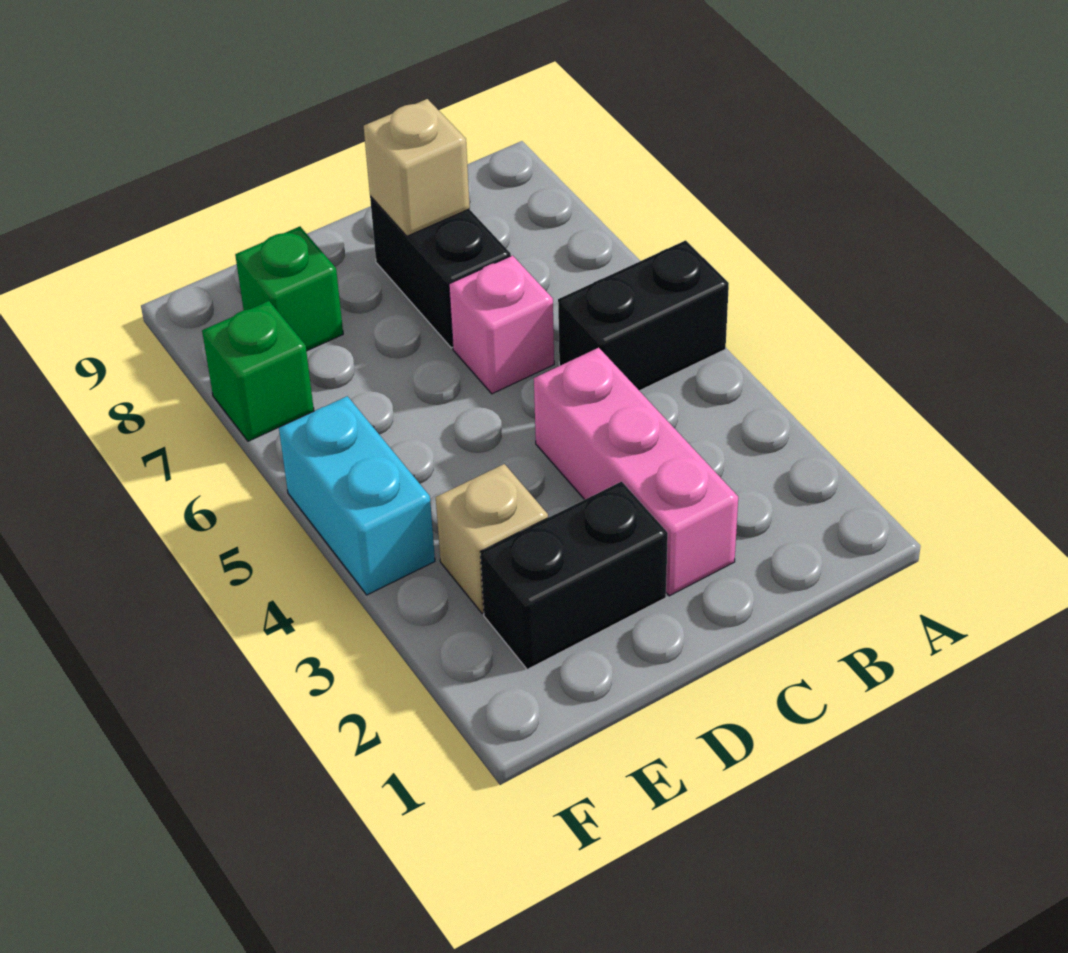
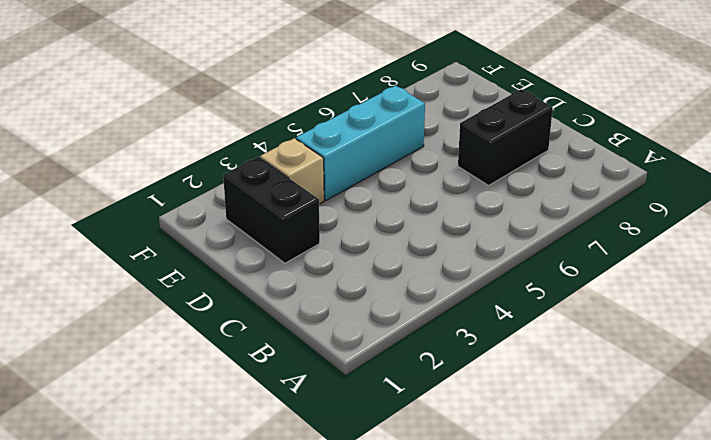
cyan 1x3 brick [296,86,425,200] -> none
none -> black 1x2 brick [558,240,729,391]
none -> pink 1x3 brick [534,348,738,596]

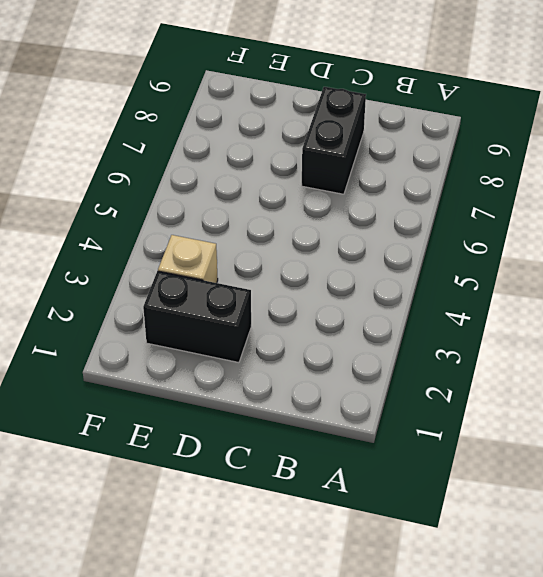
none -> black 1x2 brick [558,240,729,391]
none -> pink 1x3 brick [534,348,738,596]

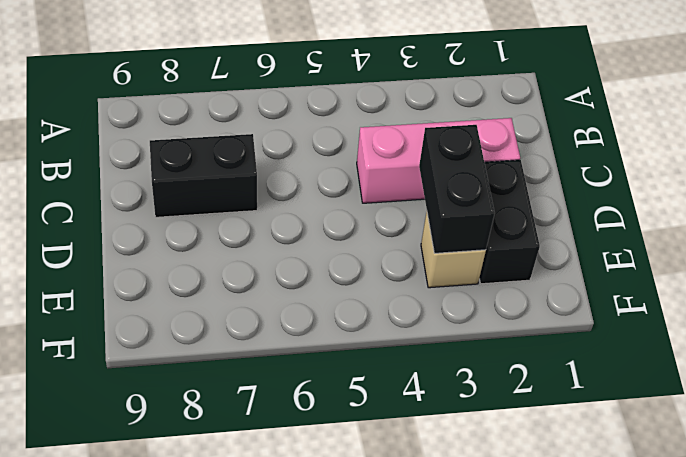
black 1x2 brick [419,125,495,253] -> black 1x2 brick moved to [558,240,729,391]
none -> pink 1x1 brick [449,255,554,394]
none -> green 1x1 brick [235,227,343,351]

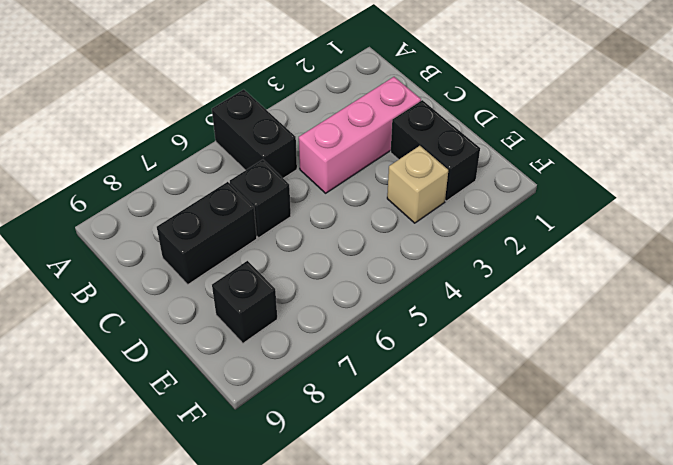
black 1x1 brick [230,160,291,238] -> pink 1x1 brick [449,255,554,394]
black 1x1 brick [212,261,277,343] -> green 1x1 brick [235,227,343,351]
none -> cyan 1x2 brick [279,396,435,595]
none -> green 1x1 brick [202,301,314,441]

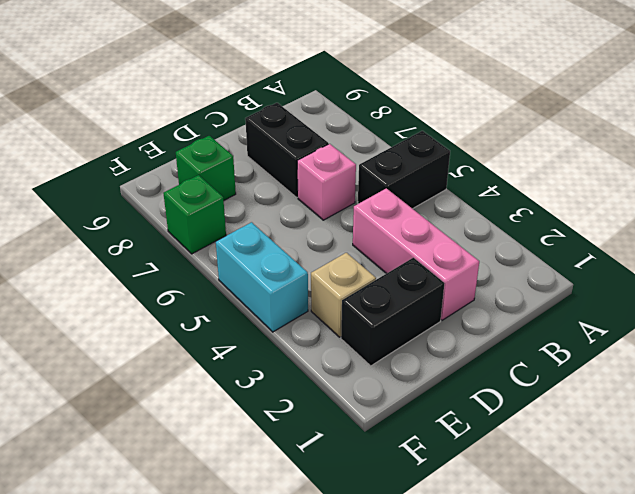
none -> tan 1x1 brick [364,99,470,236]

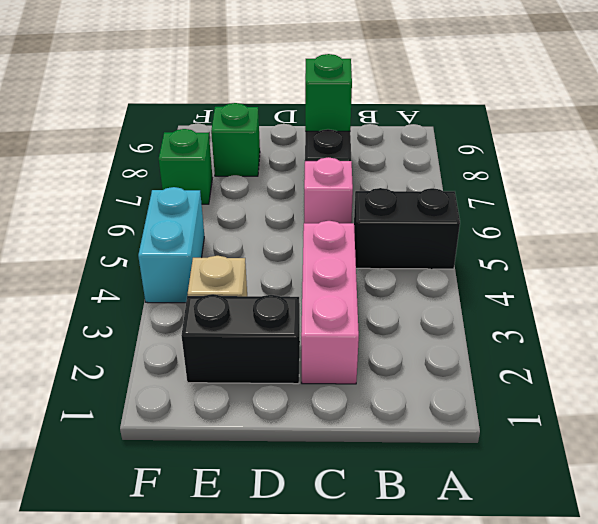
green 1x1 brick [305,54,352,131] -> tan 1x1 brick [364,99,470,236]

